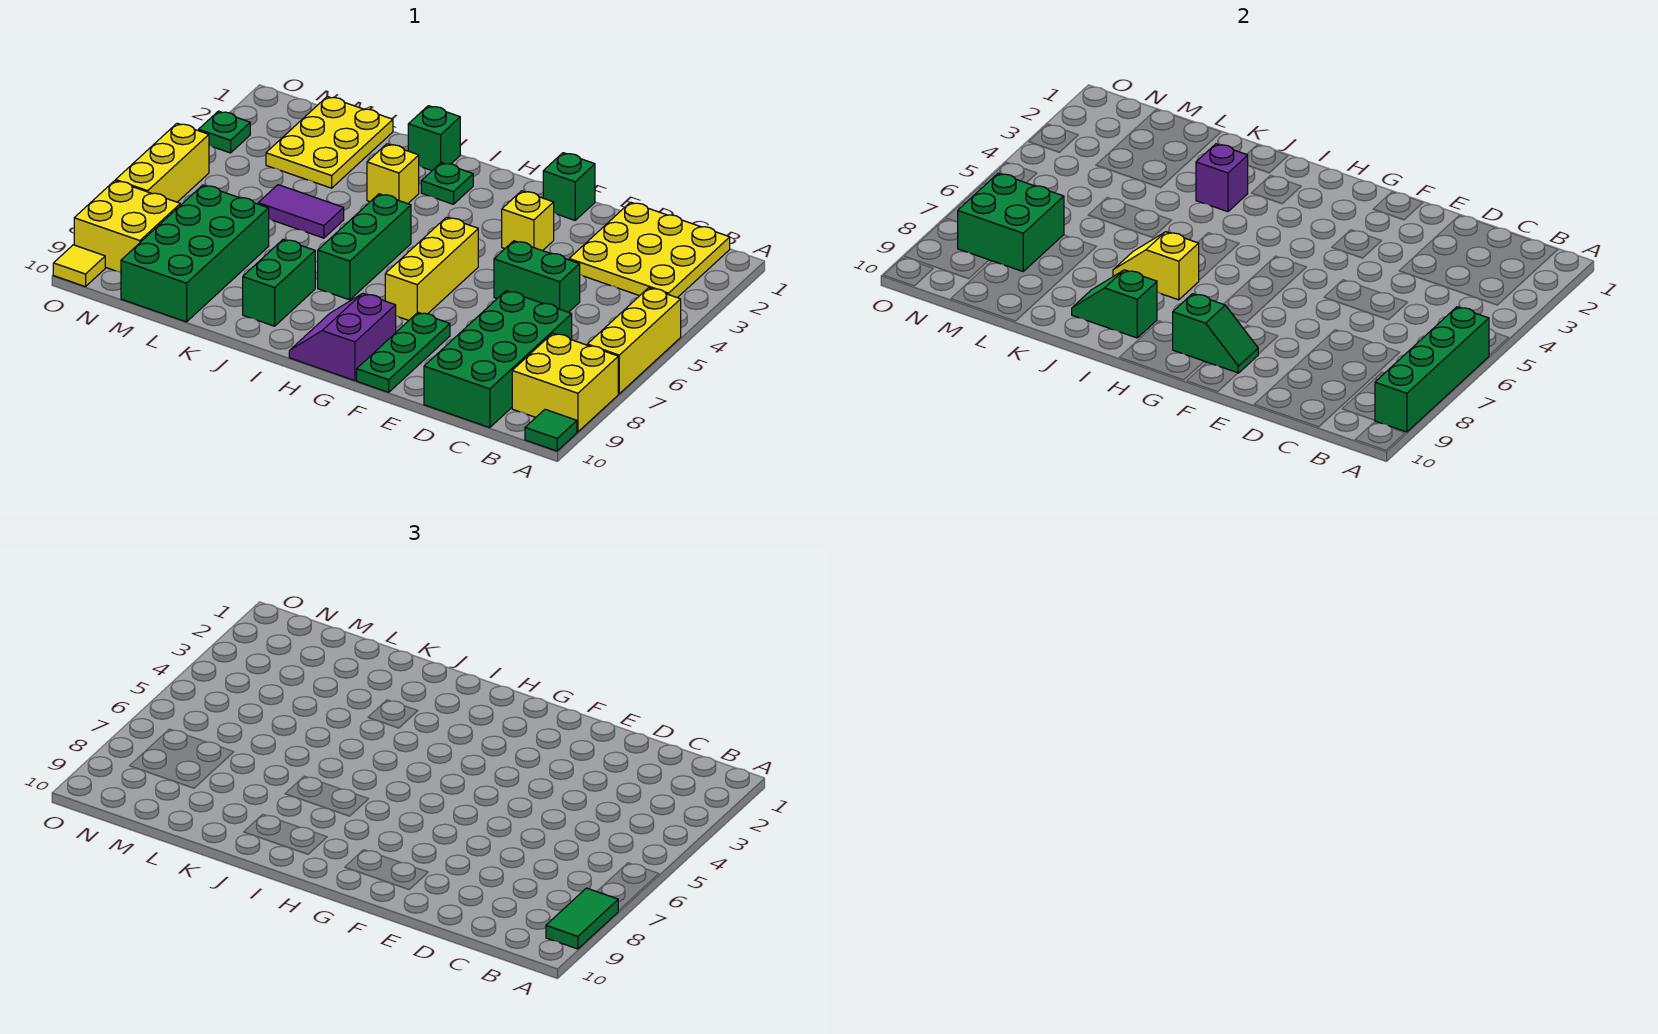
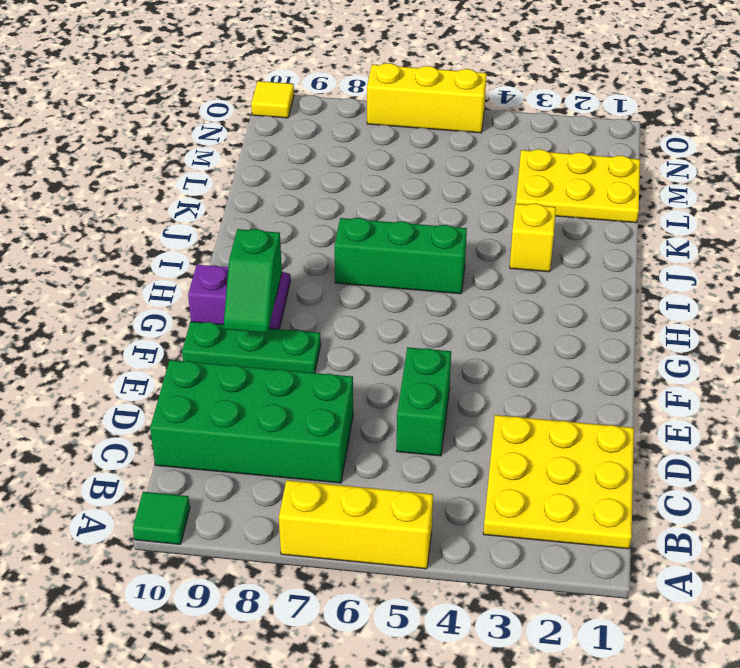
none -> yellow 2x2 brick [512,333,618,432]
none -> green 1x1 brick [543,153,595,220]
none -> yellow 1x1 brick [502,191,554,251]
none -> yellow 1x3 brick [385,217,478,320]

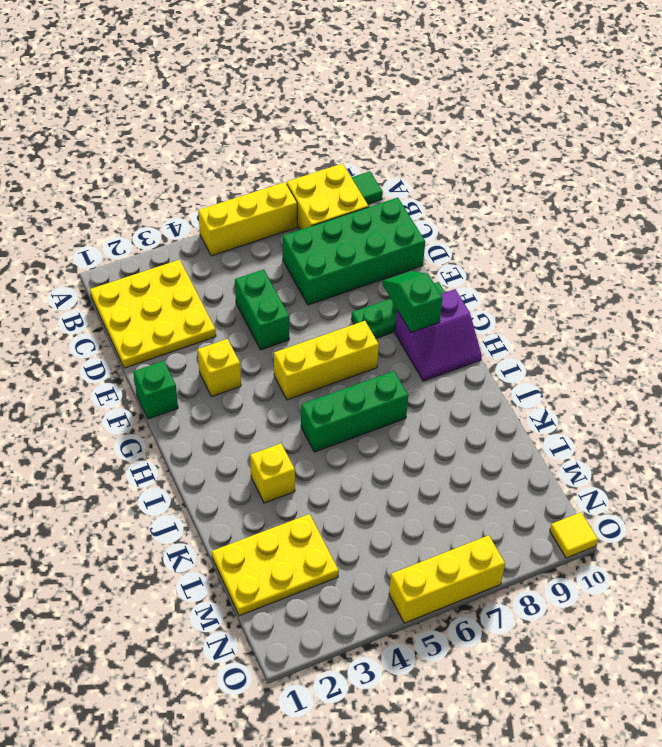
none -> green 1x1 plate [421,163,473,204]
none -> green 1x1 brick [408,106,460,170]
none -> green 1x2 brick [243,239,315,326]
none -> purple 1x2 tile [258,185,344,238]

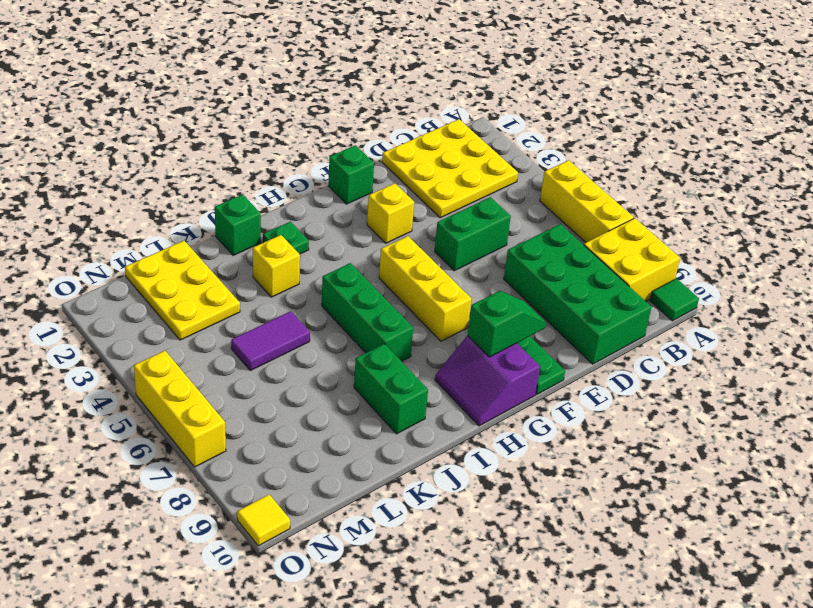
none -> green 2x4 brick [121,185,269,322]
none -> yellow 2x2 brick [74,181,180,272]
none -> green 1x1 plate [199,111,250,153]
none -> green 1x4 brick [1375,307,1489,432]

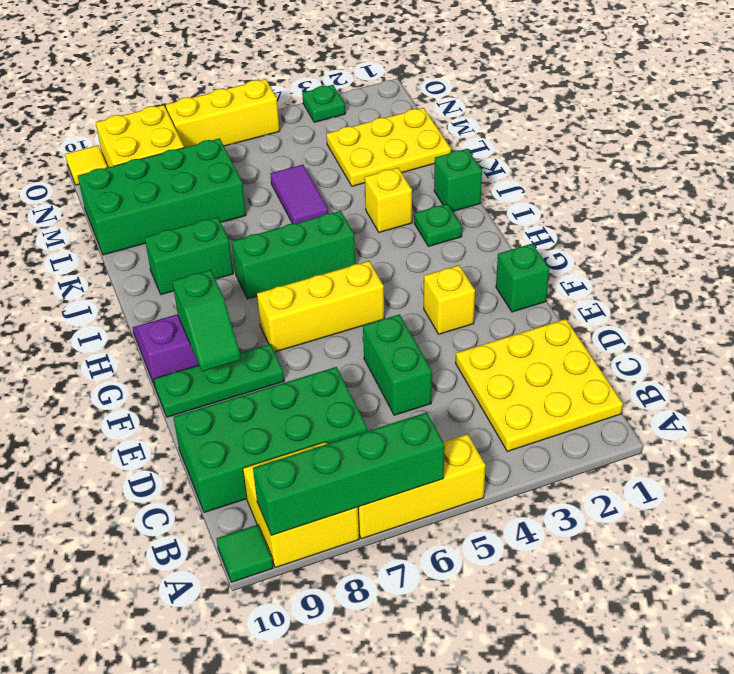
none -> yellow 1x2 slope [1113,232,1199,300]
none -> green 1x2 slope [1072,270,1157,338]
none -> purple 1x1 brick [1196,144,1248,212]
none -> green 2x2 brick [957,173,1064,271]

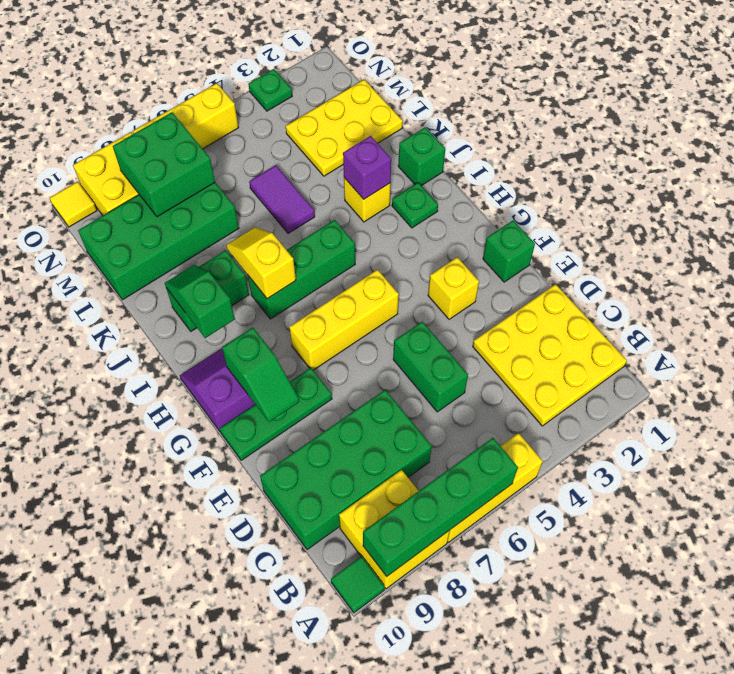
none -> green 1x2 tile [546,888,618,949]

